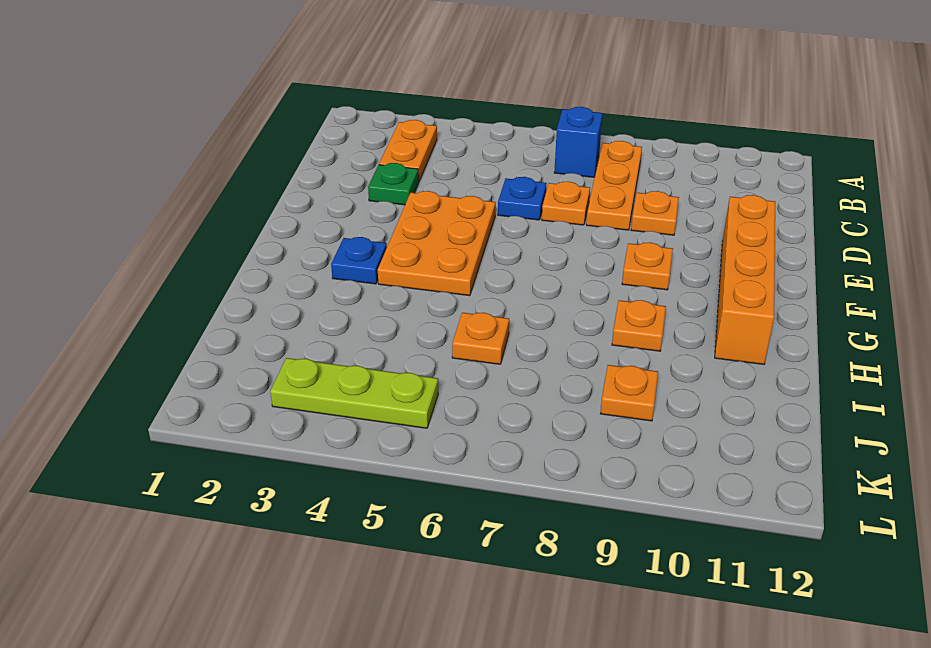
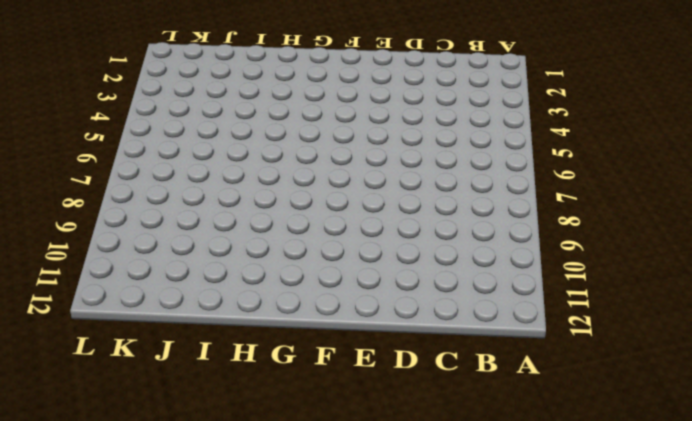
none -> orange 1x2 plate [379,120,437,181]
none -> blue 1x1 brick [554,107,603,177]
none -> orange 1x3 plate [586,141,642,230]

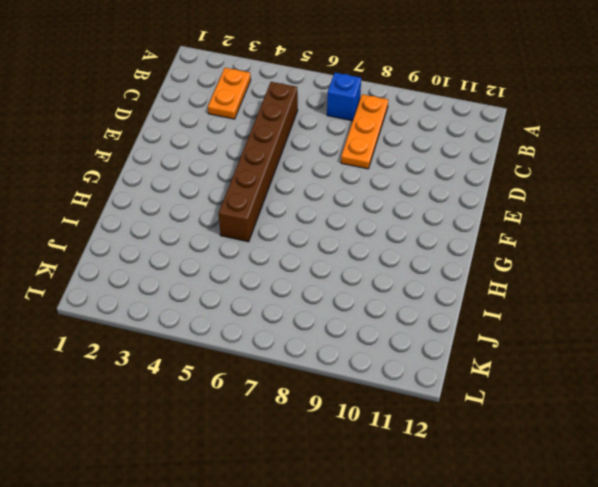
brown 1x6 brick [219,82,298,242] -> orange 2x3 plate [378,191,496,296]
none -> green 1x1 plate [368,163,419,205]
none -> blue 1x1 plate [498,177,547,220]
none -> orange 1x1 plate [542,182,590,225]

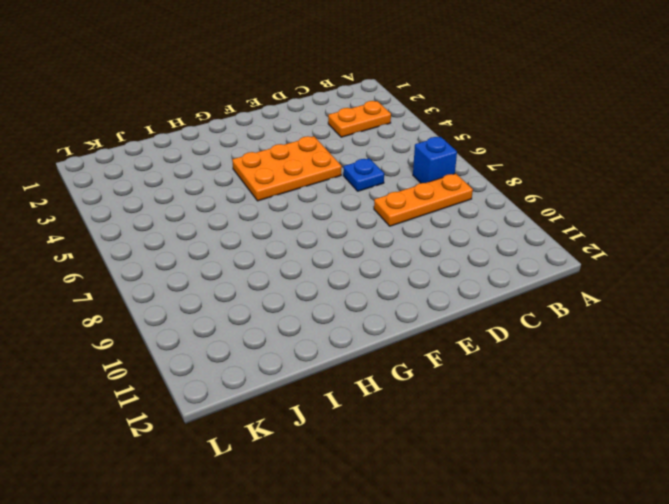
none -> green 1x1 plate [368,163,419,205]
none -> orange 1x1 plate [542,182,590,225]
none -> orange 1x1 plate [631,191,679,235]

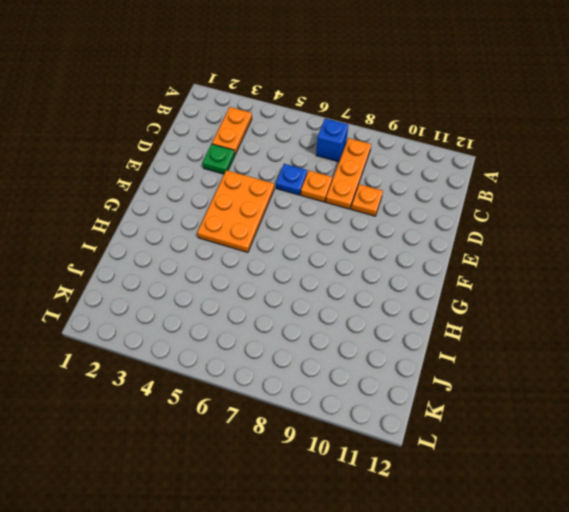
none -> orange 1x4 brick [715,195,775,364]
none -> orange 1x1 plate [622,242,673,290]
none -> blue 1x1 plate [331,237,387,284]

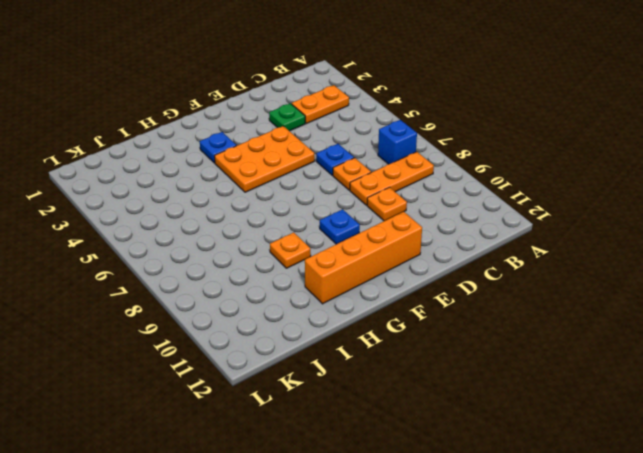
blue 1x1 plate [320,209,360,244] -> orange 1x1 plate [622,242,673,290]
none -> orange 1x1 plate [452,313,509,364]
none -> orange 1x1 plate [600,365,658,421]
none -> lime 1x3 plate [270,358,438,428]

